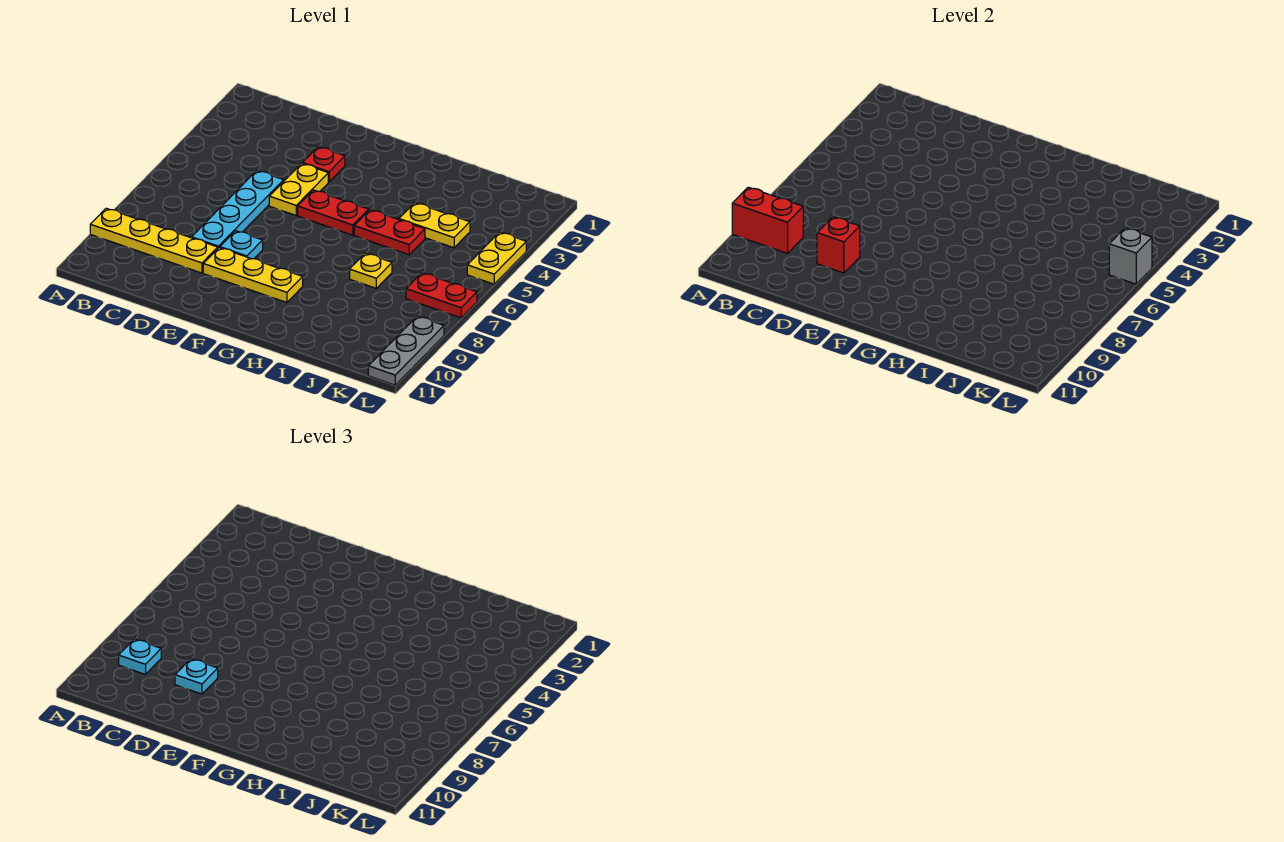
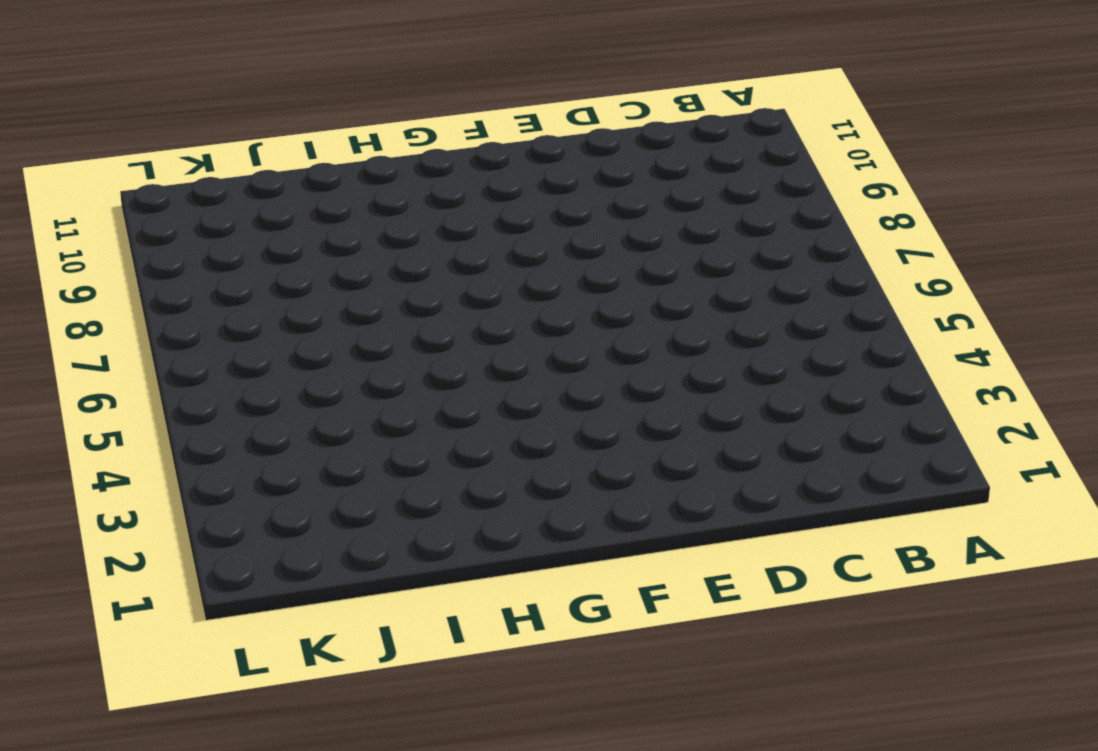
none -> yellow 1x4 plate [90,208,218,273]
none -> cyan 1x4 plate [192,170,284,248]
none -> red 1x1 plate [302,147,345,182]

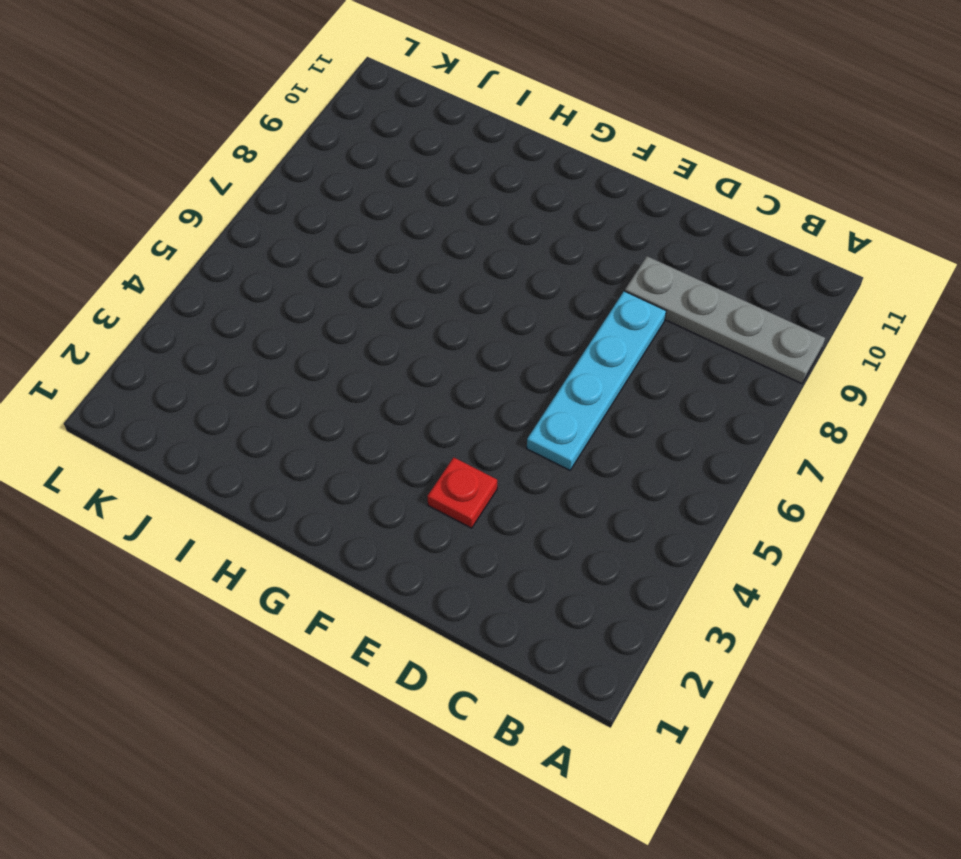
grey 1x4 plate [625,256,825,384] -> yellow 1x4 plate [90,208,218,273]
none -> yellow 1x2 plate [269,163,328,215]
none -> cyan 1x1 plate [220,231,263,259]
none -> yellow 1x3 plate [203,248,303,303]

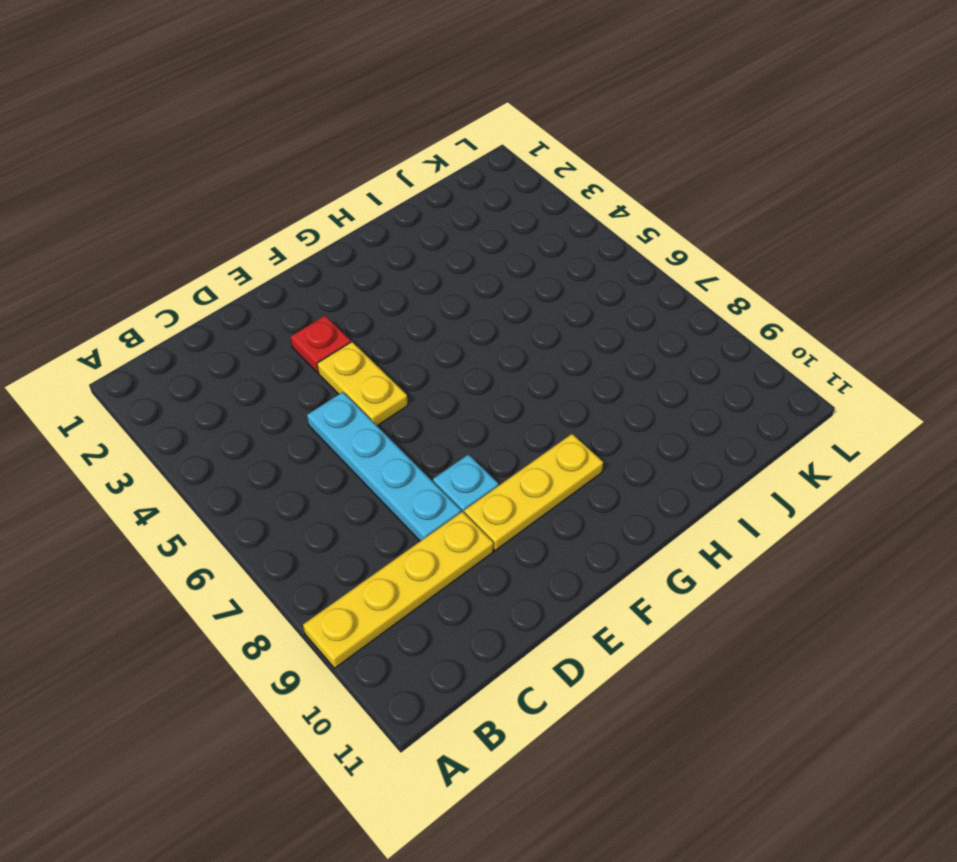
none -> red 1x2 plate [298,190,369,235]
none -> red 1x2 plate [354,210,425,255]
none -> yellow 1x2 plate [399,203,470,248]

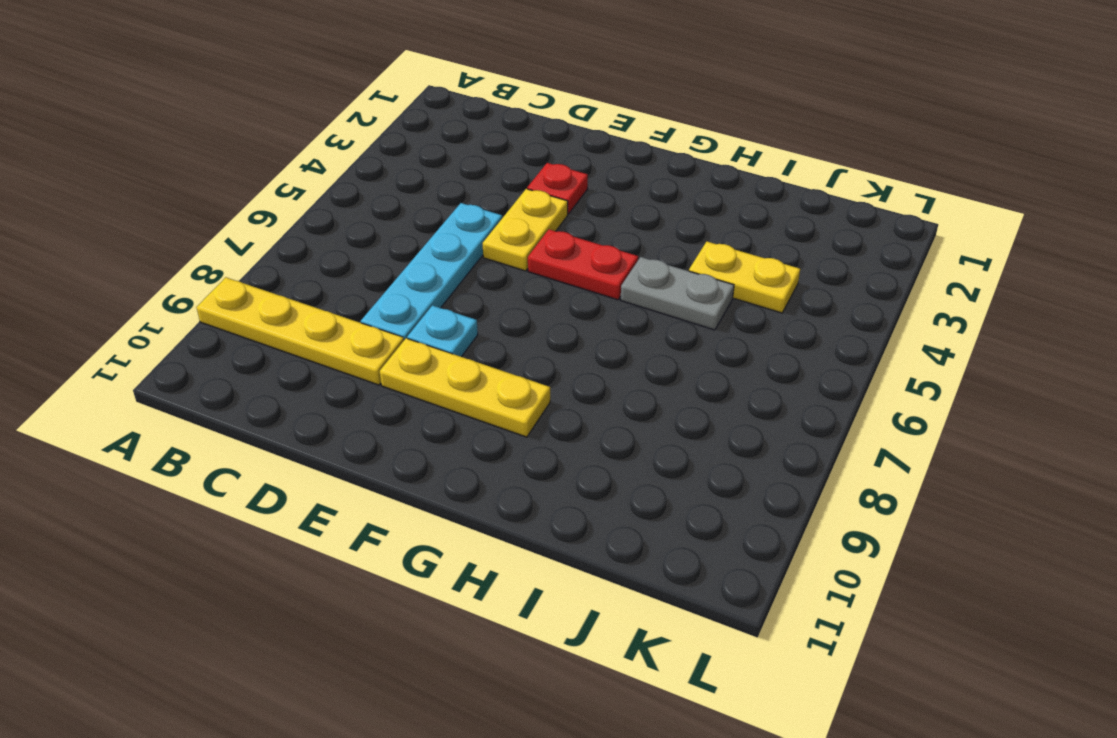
grey 1x2 plate [621,257,734,330] -> red 1x2 plate [354,210,425,255]
none -> yellow 1x1 plate [350,253,392,288]
none -> red 1x2 plate [406,273,477,318]
none -> yellow 1x2 plate [467,232,526,284]

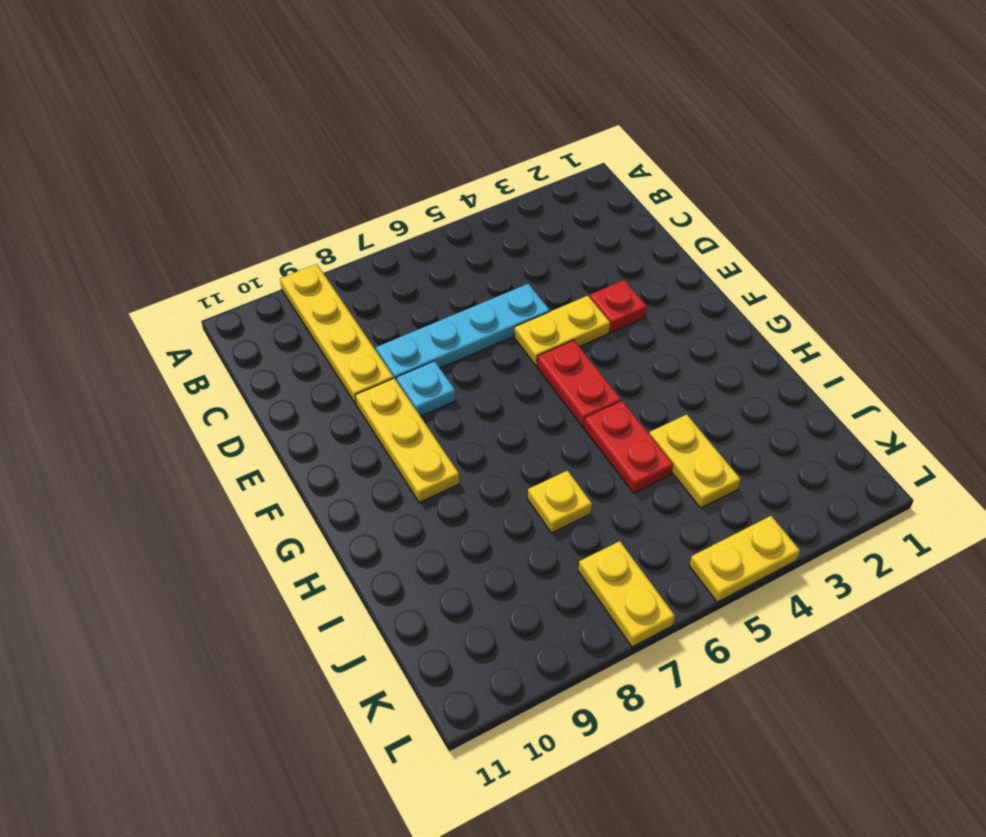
yellow 1x2 plate [579,541,675,647] -> red 1x2 plate [406,273,477,318]
none -> grey 1x3 plate [368,316,444,385]
none -> red 1x2 brick [732,187,803,253]
none -> red 1x1 brick [817,217,860,273]

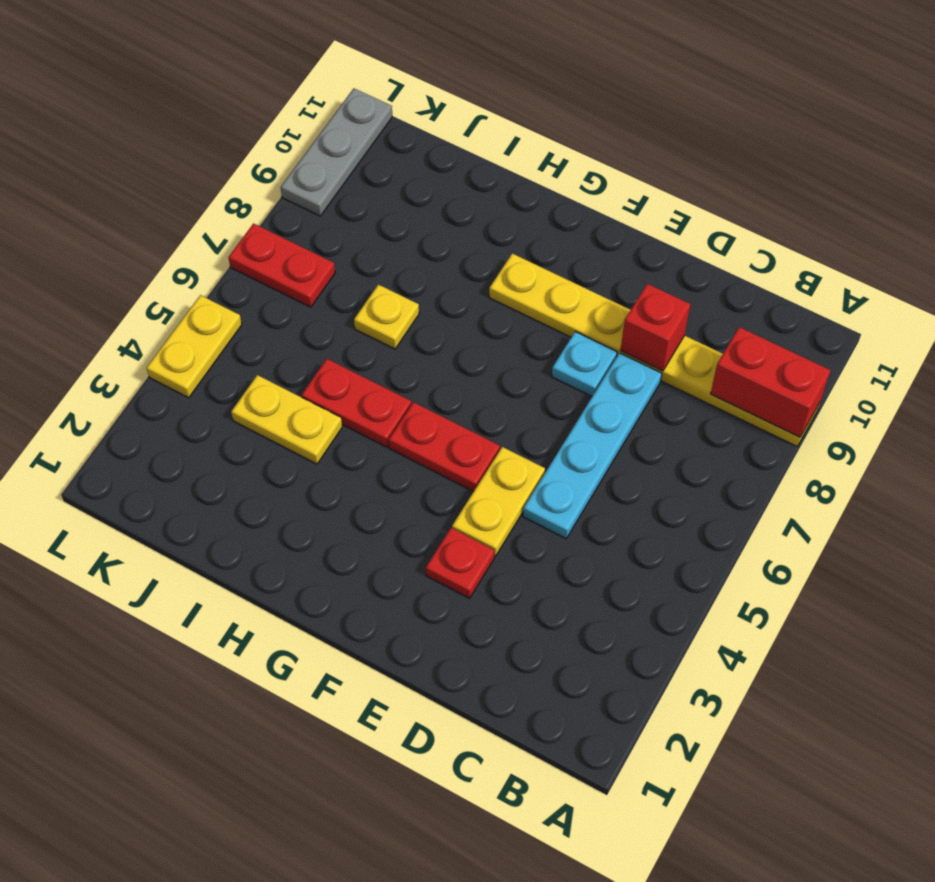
none -> grey 1x1 brick [1109,228,1152,284]
none -> cyan 1x1 plate [119,639,161,674]
none -> cyan 1x1 plate [175,659,218,694]

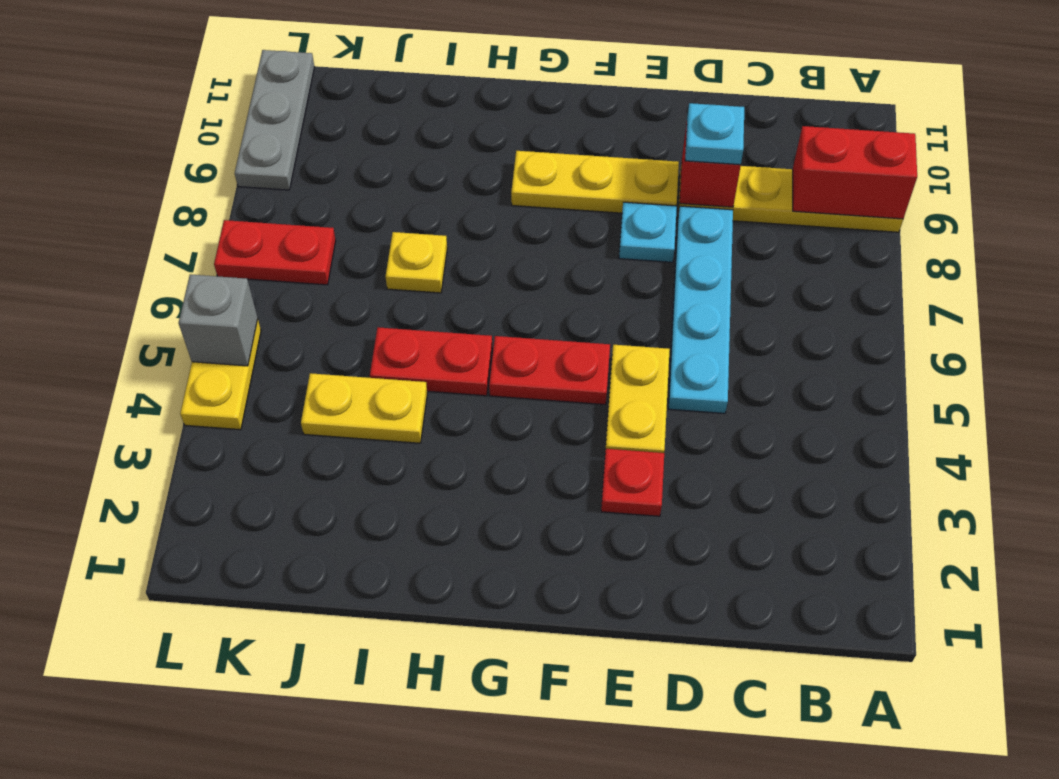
none -> cyan 1x1 plate [119,639,161,674]

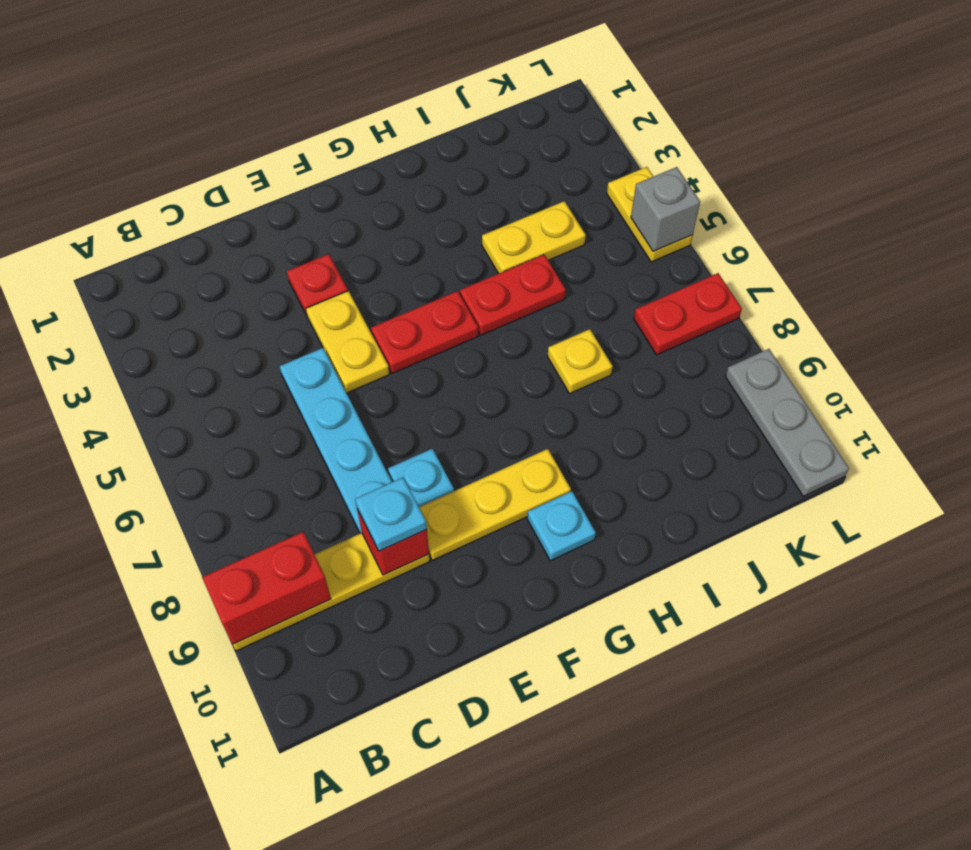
cyan 1x1 plate [527,491,596,561] -> cyan 1x1 plate moved to [119,639,161,674]

